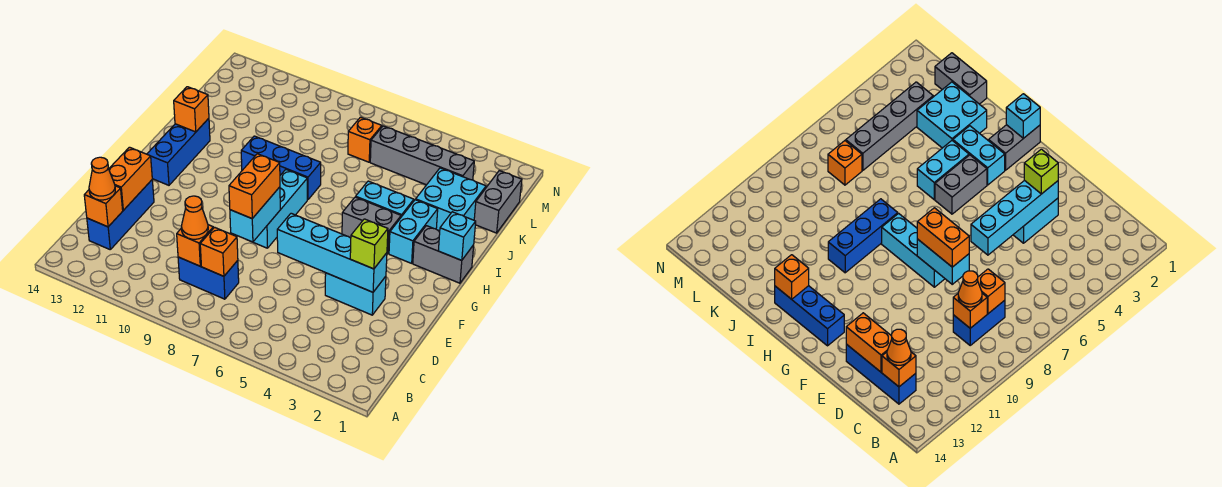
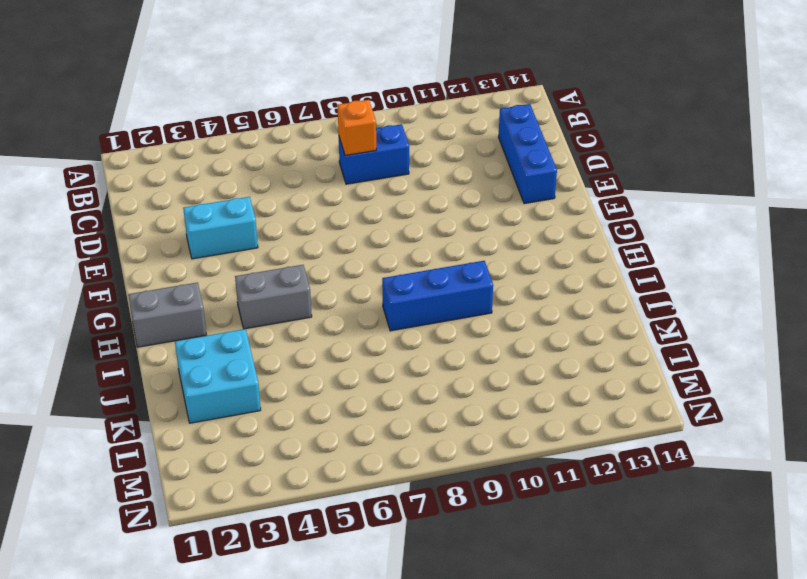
none -> cyan 1x3 brick [253,170,307,248]
none -> blue 1x3 brick [147,118,210,185]
none -> cyan 1x2 brick [389,200,438,263]

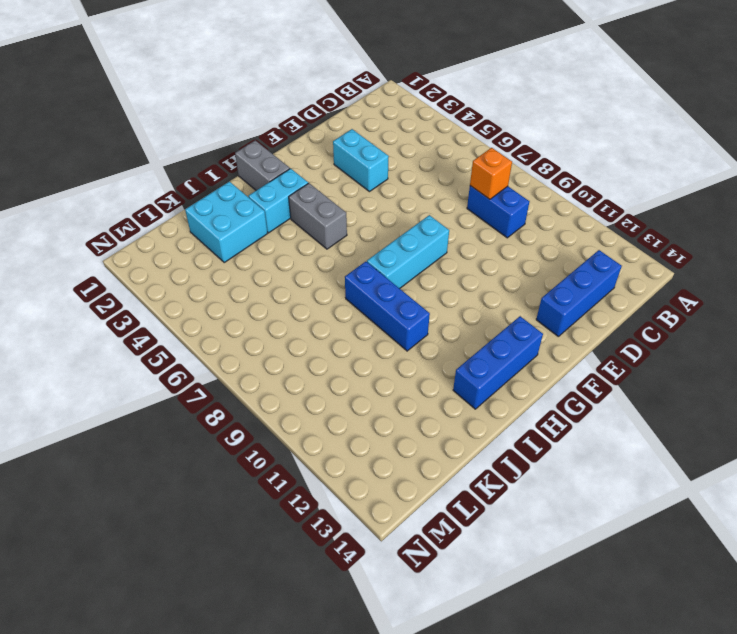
none -> cyan 1x2 brick [356,181,414,217]
none -> grey 1x2 brick [474,171,522,233]
none -> grey 1x4 brick [370,126,474,185]

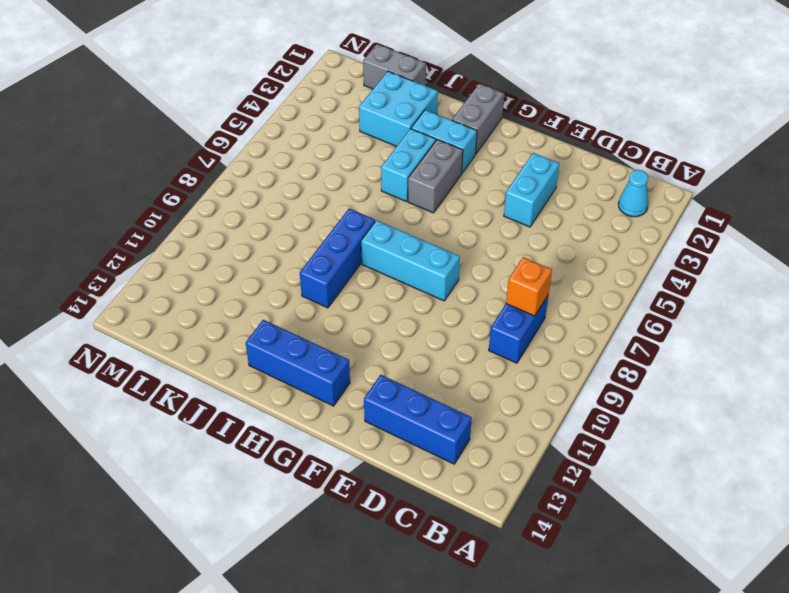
cyan 1x1 cone [618,170,648,217] -> none
none -> grey 1x4 brick [370,126,474,185]
none -> orange 1x1 brick [348,117,382,162]
none -> orange 1x1 brick [177,225,213,266]

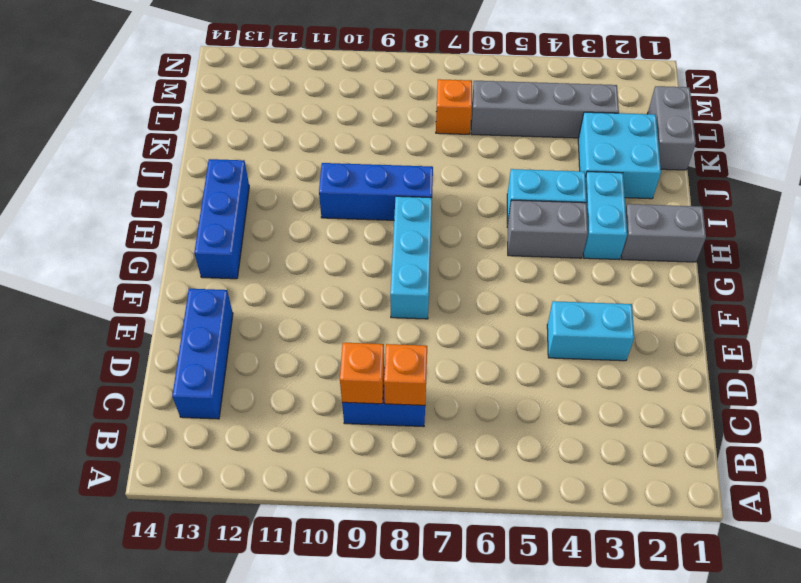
none -> orange 1x1 brick [84,186,123,227]
none -> orange 1x2 brick [109,147,152,210]
none -> cyan 1x4 brick [277,213,387,292]

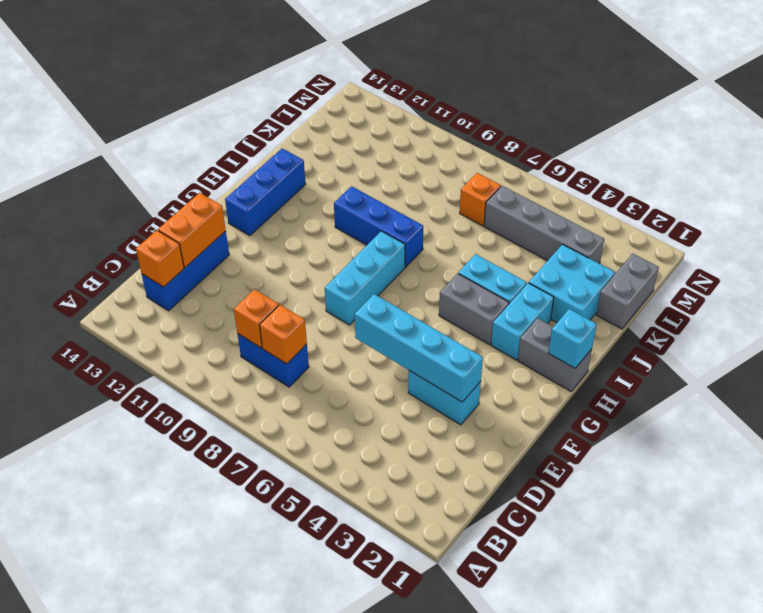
none -> cyan 1x2 brick [230,187,280,242]
none -> orange 1x1 brick [174,87,209,132]
none -> orange 1x1 cone [182,196,208,239]

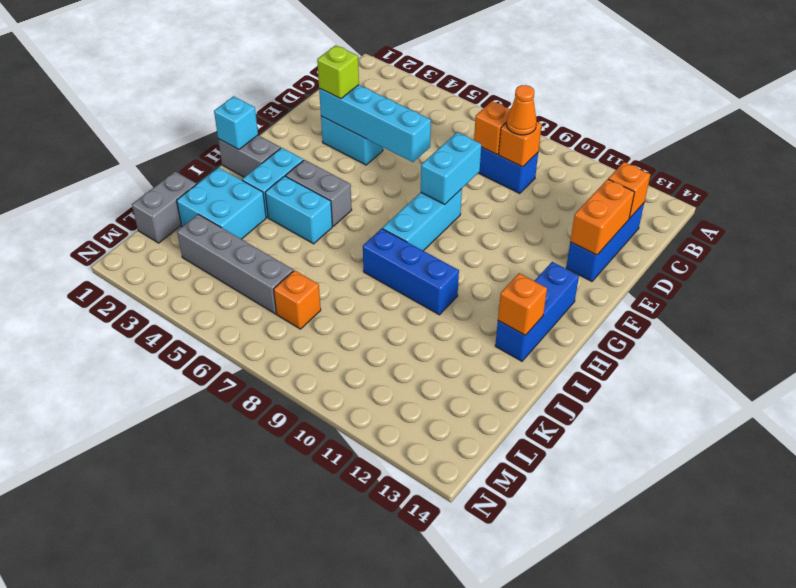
none -> orange 1x1 cone [89,157,115,200]
none -> orange 1x2 brick [229,154,280,219]

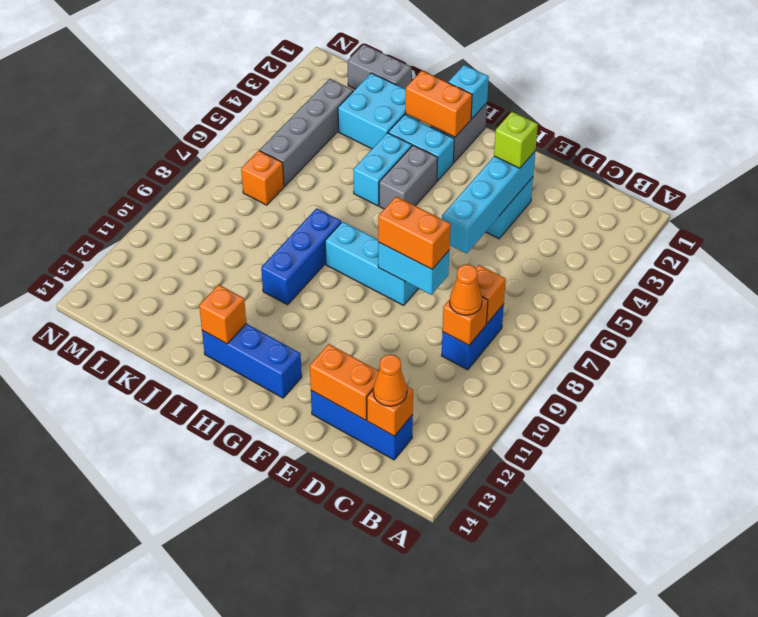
orange 1x2 brick [405,71,472,137] -> none

